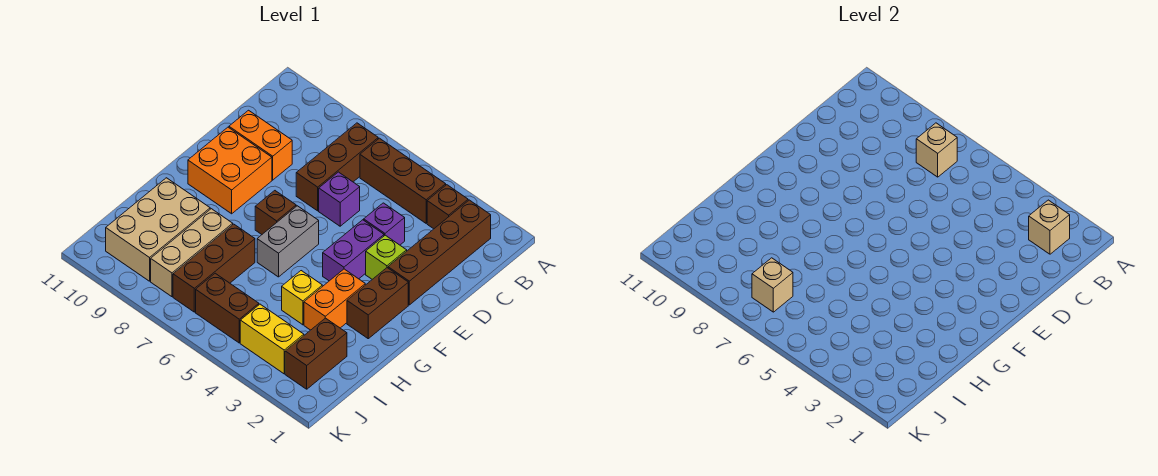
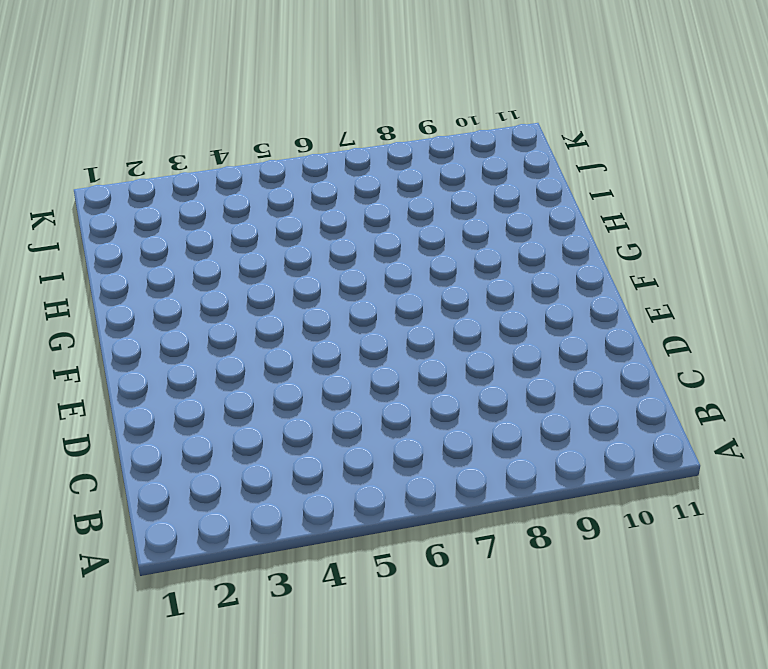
none -> brown 1x4 brick [388,200,491,305]
none -> brown 1x1 brick [427,185,468,229]
none -> brown 1x3 brick [360,138,446,223]

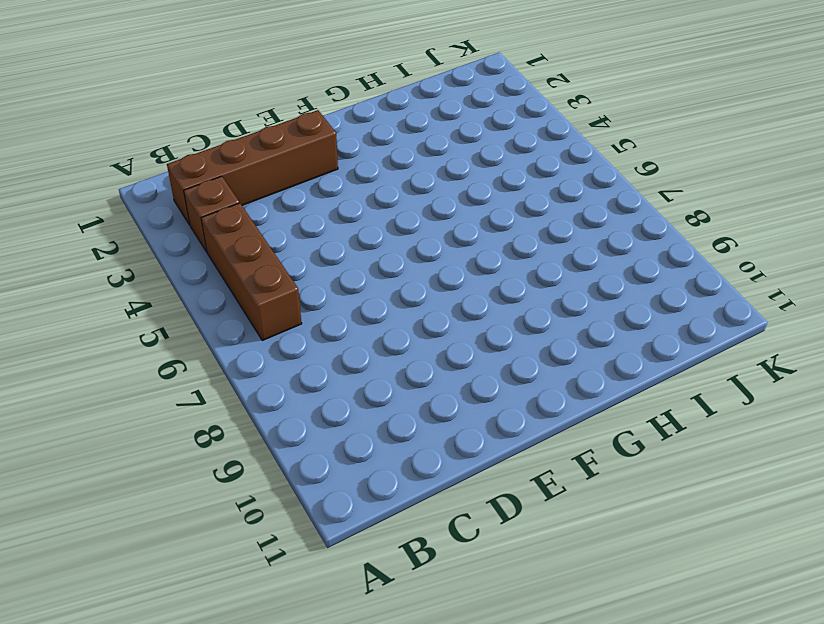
none -> brown 1x3 brick [296,123,378,211]
none -> purple 1x1 brick [364,203,405,245]
none -> purple 1x1 brick [319,172,360,226]

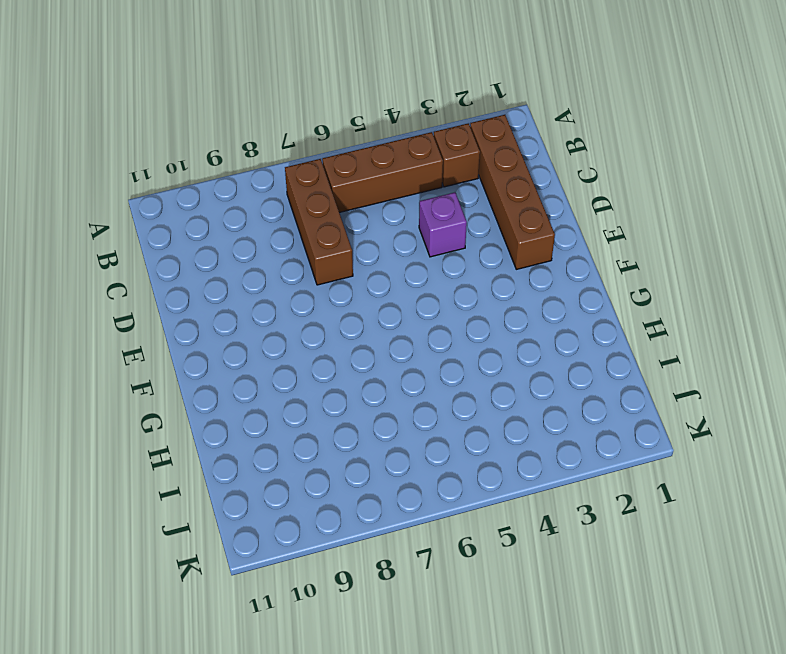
none -> purple 1x1 brick [319,172,360,226]
none -> orange 1x2 brick [229,110,292,180]
none -> lime 1x1 brick [366,235,407,279]

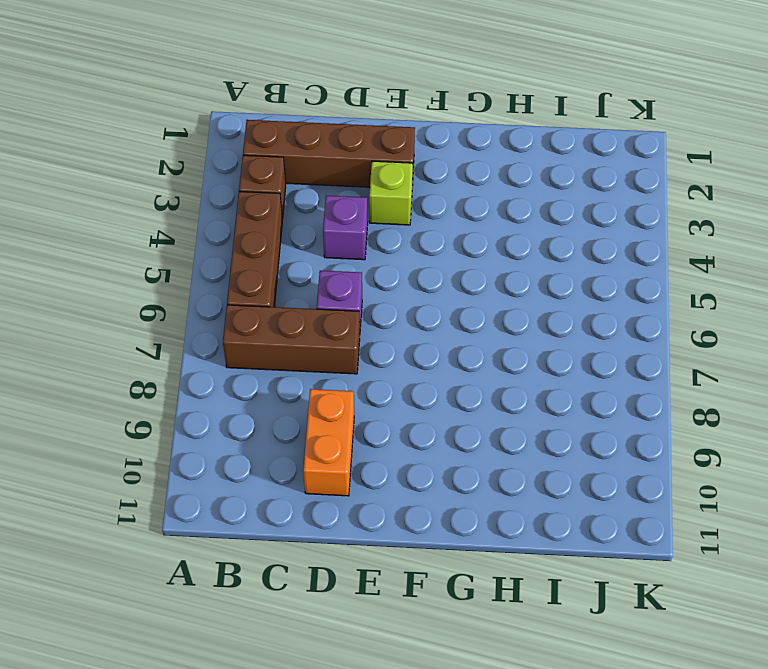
none -> purple 1x2 brick [323,220,384,281]
none -> orange 2x2 brick [188,127,272,214]
none -> brown 1x2 brick [347,268,408,339]

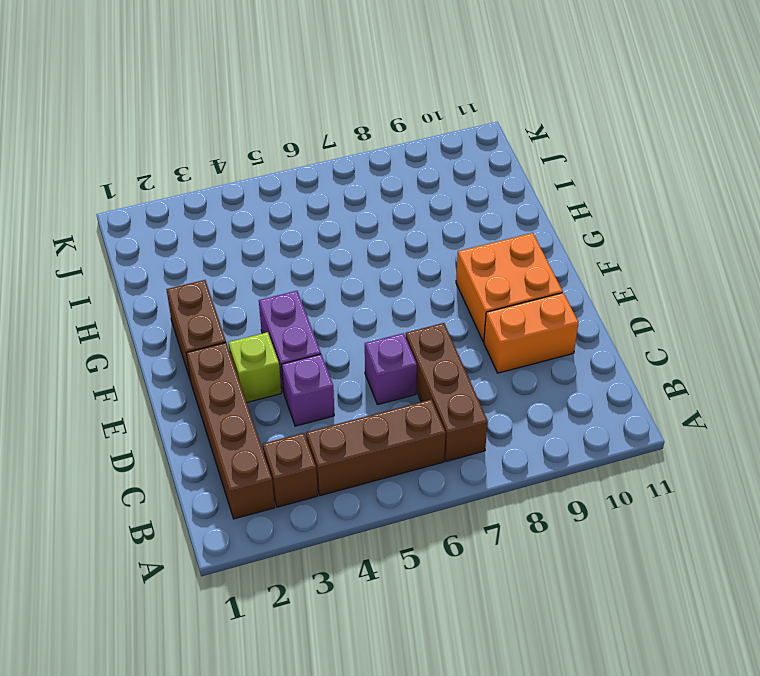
none -> grey 1x2 brick [257,206,319,277]
none -> brown 1x1 brick [255,191,296,234]
none -> orange 1x2 brick [304,269,365,330]

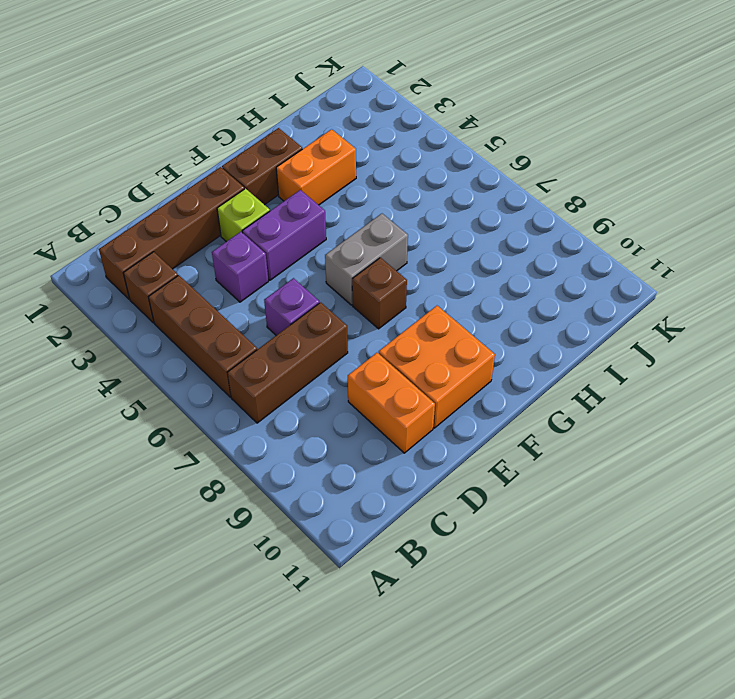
none -> yellow 1x1 brick [282,271,322,325]
none -> brown 1x3 brick [173,224,255,312]
none -> tan 1x3 brick [151,209,233,297]

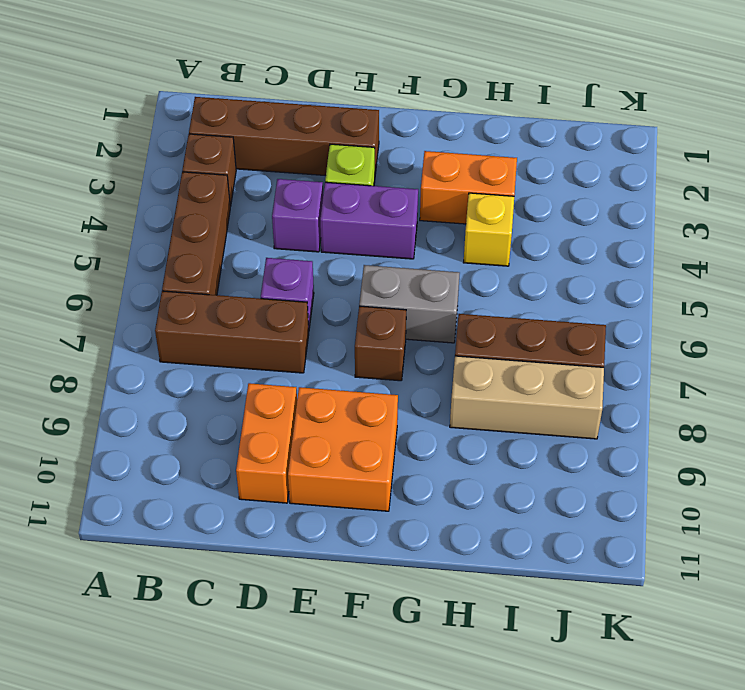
none -> brown 1x2 brick [347,268,408,339]
none -> tan 2x3 brick [106,178,210,281]
none -> brown 1x2 brick [285,318,347,389]

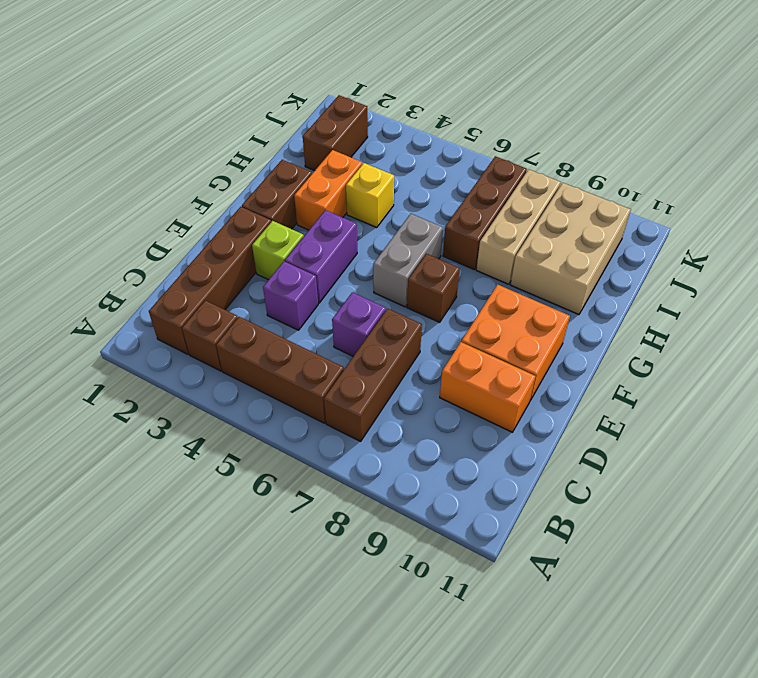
none -> yellow 1x2 brick [240,304,304,374]
none -> brown 1x2 brick [196,273,259,343]
none -> tan 1x1 brick [1029,200,1070,254]

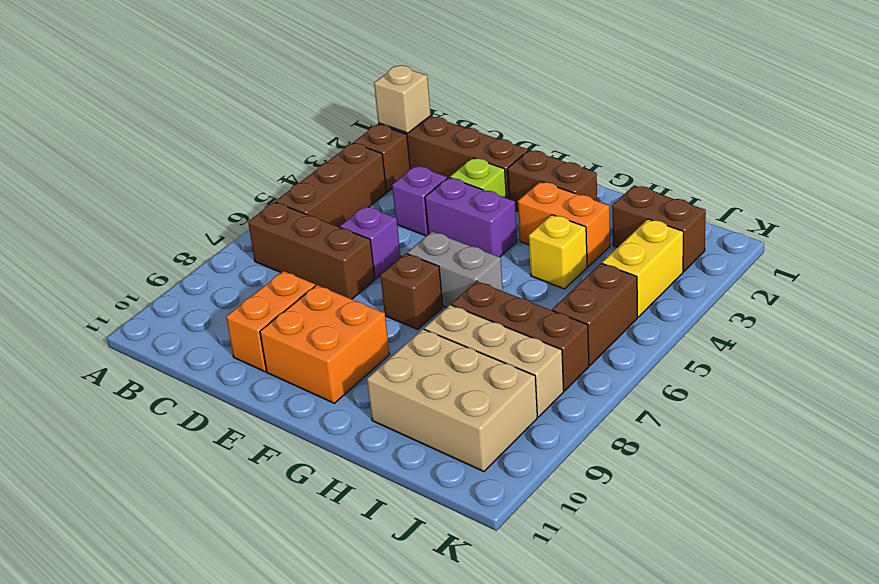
none -> tan 1x1 brick [916,123,957,177]
none -> tan 1x1 brick [752,258,793,312]

